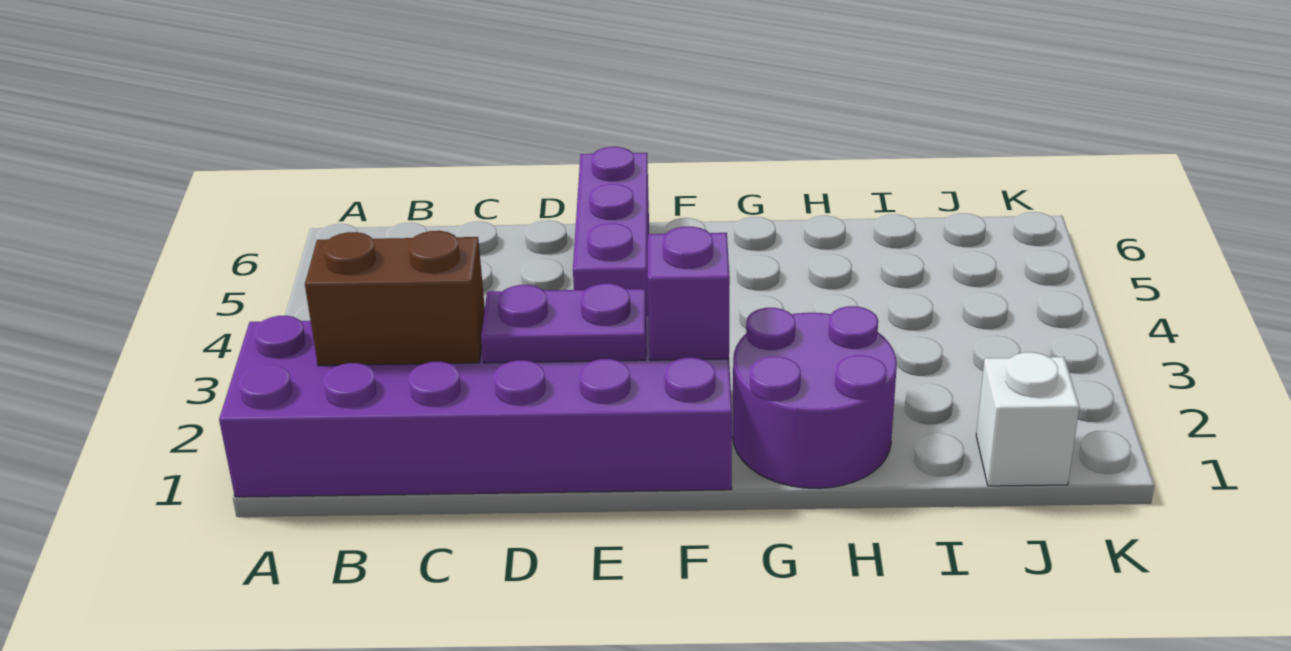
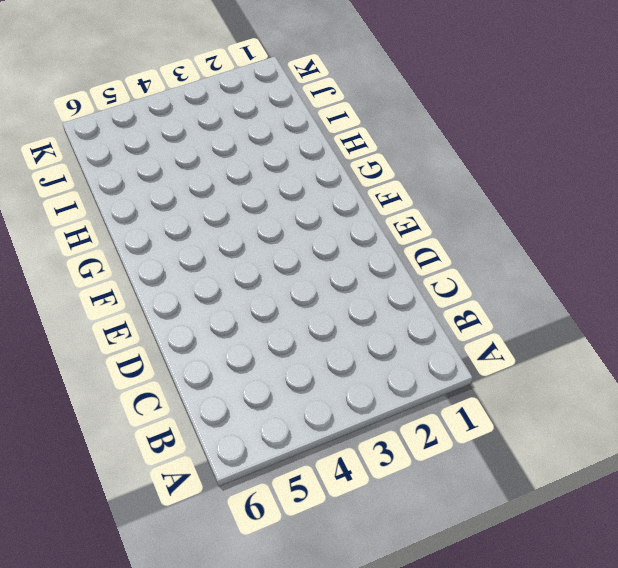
none -> purple 2x6 brick [219,315,732,497]
none -> purple 1x3 brick [573,147,649,315]

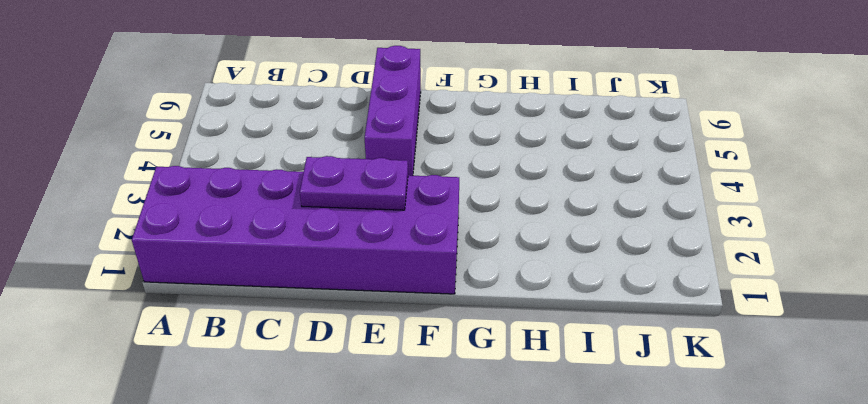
none -> purple 2x2 round brick [733,306,897,488]
none -> white 1x1 brick [976,352,1079,486]

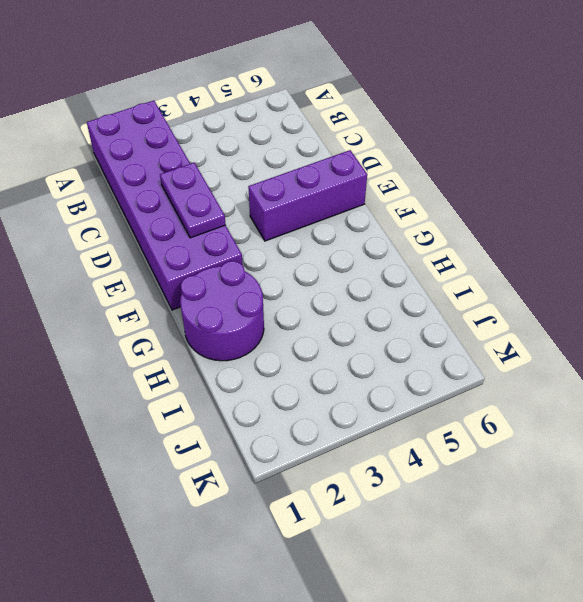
none -> white 1x1 brick [976,352,1079,486]
none -> brown 1x2 brick [305,231,485,366]

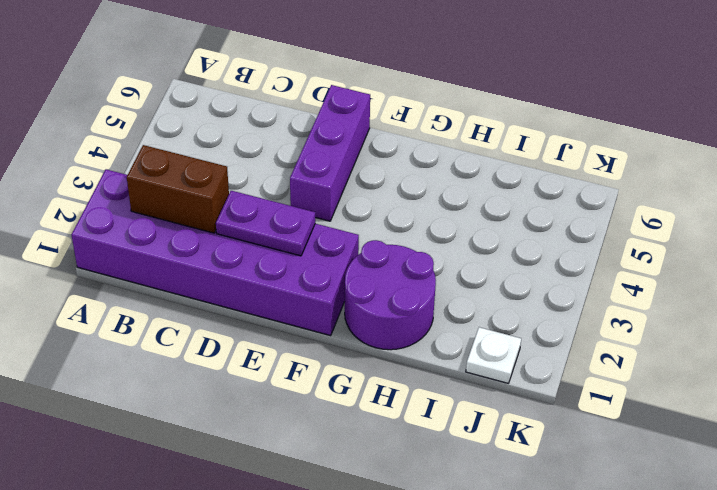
white 1x1 plate [466,327,521,383] -> white 1x1 brick [976,352,1079,486]
none -> purple 1x1 brick [648,227,730,360]

